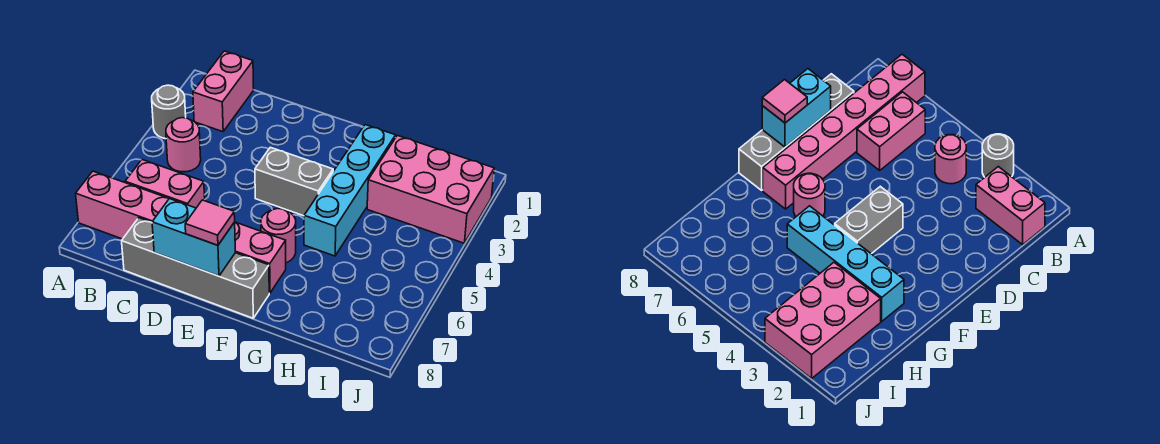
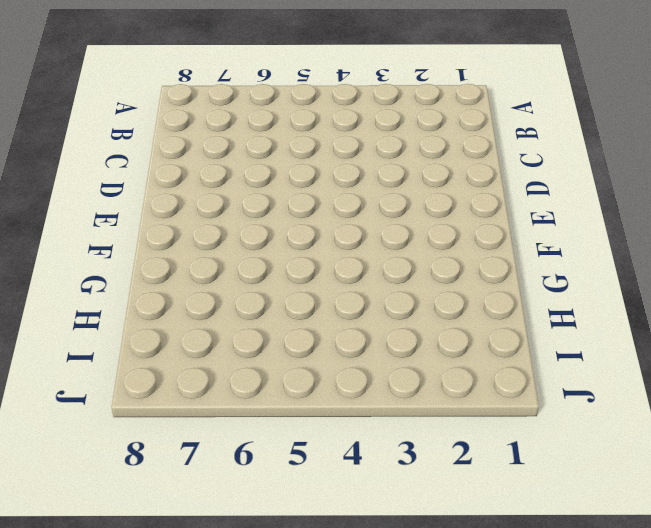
none -> grey 1x1 round brick [152,85,186,139]
none -> pink 1x6 brick [76,171,286,293]
none -> pink 1x2 brick [193,51,254,132]

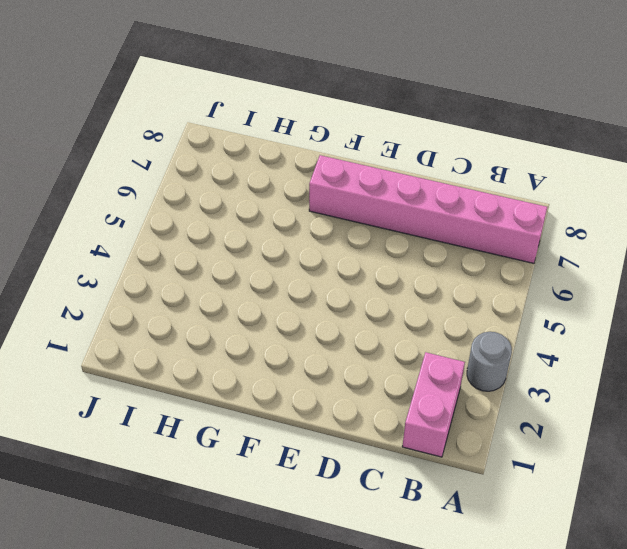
none -> pink 1x1 round brick [166,118,201,172]
none -> pink 1x2 brick [125,160,205,208]
none -> grey 1x4 brick [122,218,269,318]

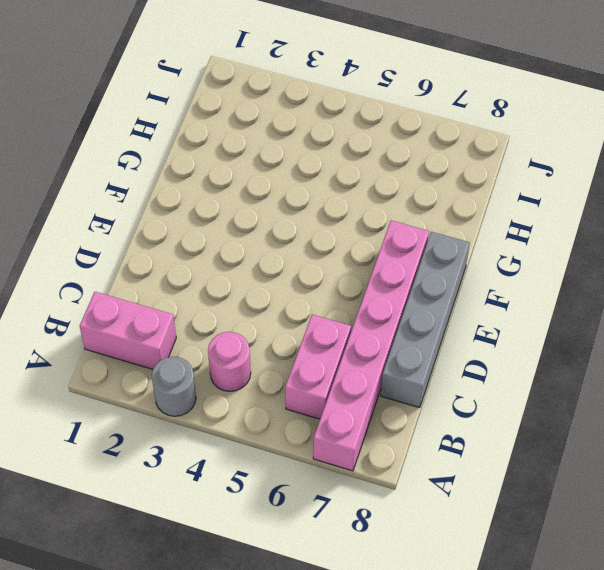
none -> grey 1x2 brick [255,147,333,216]
none -> pink 1x1 round brick [261,208,296,263]
none -> cyan 1x4 brick [304,125,396,256]

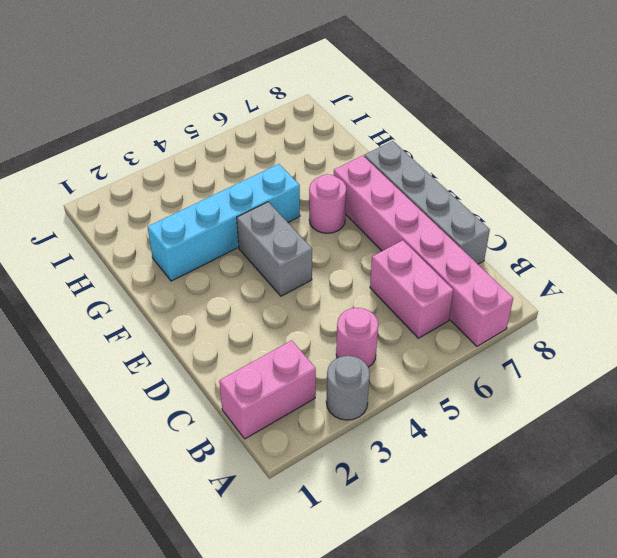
none -> pink 2x3 brick [367,135,494,243]
none -> cyan 1x2 brick [152,199,235,276]
none -> pink 1x1 tile [185,200,235,245]

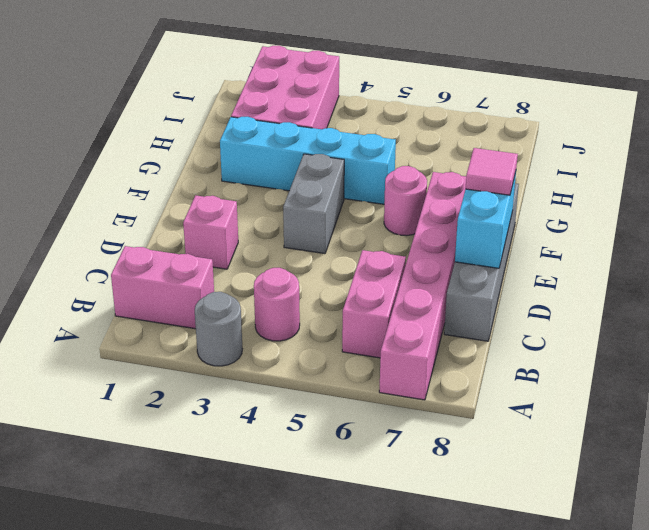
pink 1x1 brick [183,195,238,269] -> none

